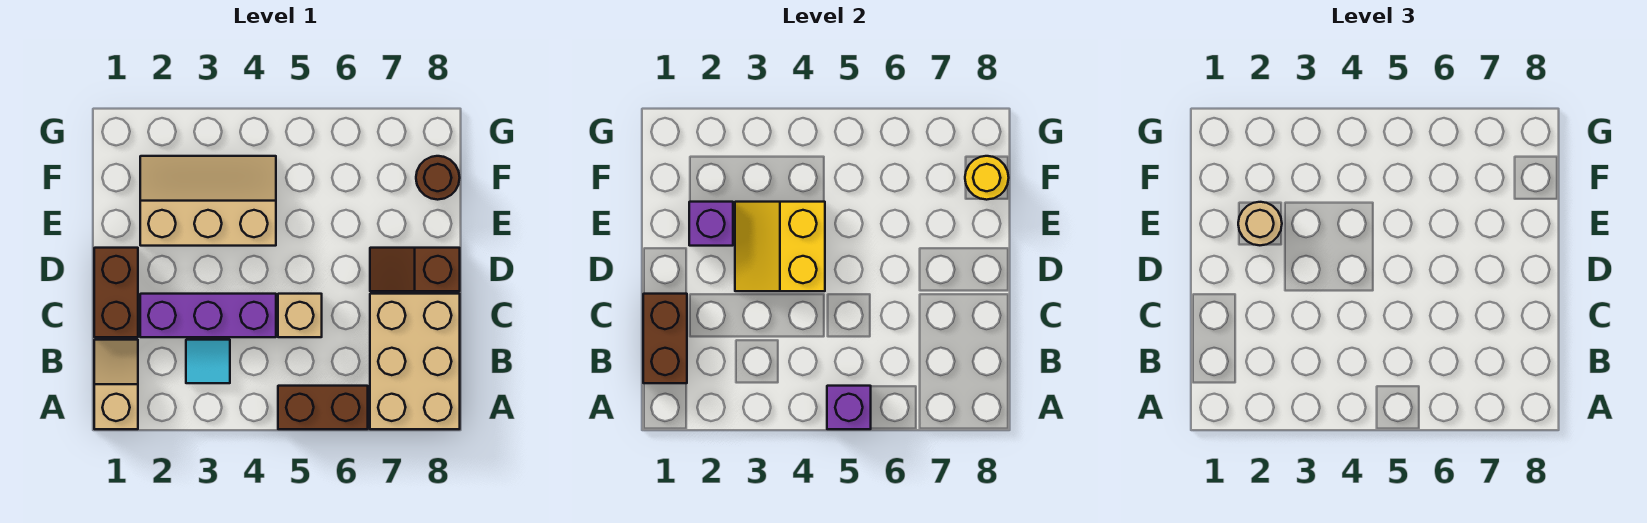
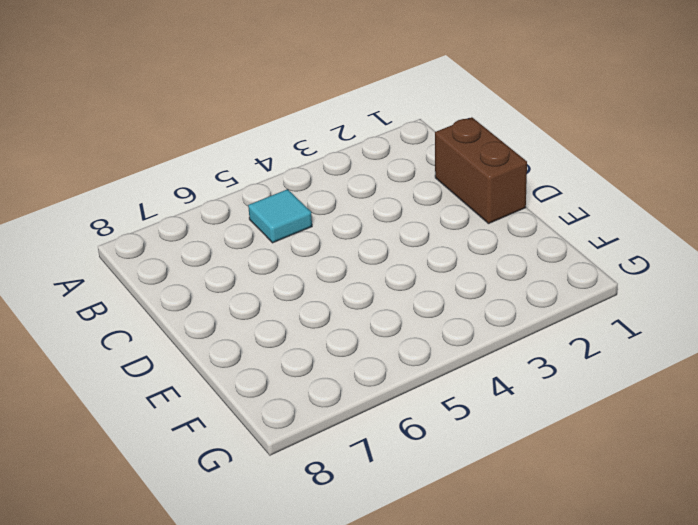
cyan 1x1 tile [248,189,312,243] -> cyan 1x1 tile moved to [186,340,230,383]
none -> tan 1x2 slope [94,340,138,429]
none -> brown 1x2 brick [278,386,368,429]
none -> tan 2x3 brick [370,294,460,429]

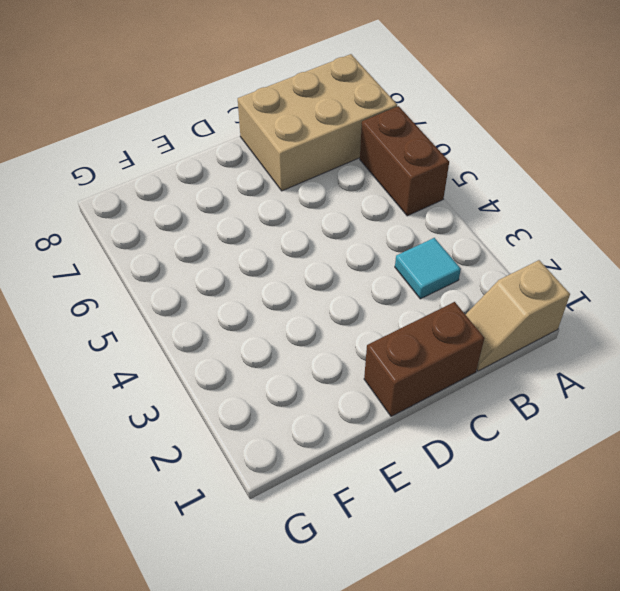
none -> purple 1x3 brick [140,294,276,337]
none -> tan 1x1 brick [278,294,322,337]
none -> brown 1x2 slope [370,248,460,291]

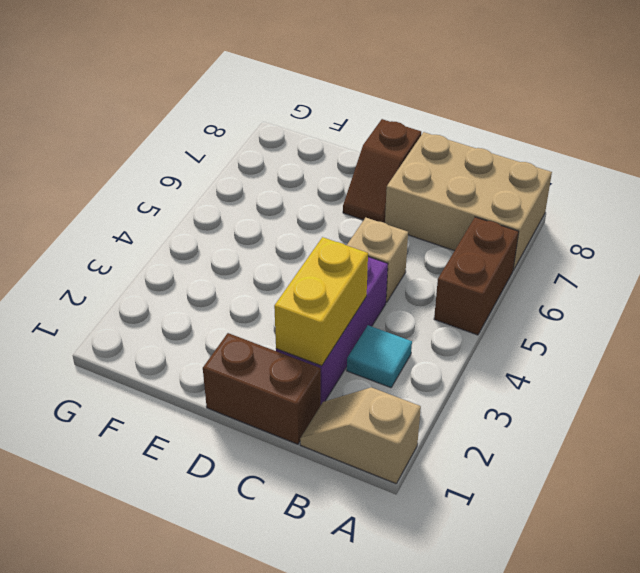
yellow 1x2 brick [274,237,368,366] -> none
none -> tan 2x3 slope [140,156,276,246]
none -> brown 1x1 round brick [416,156,460,200]
none -> purple 1x1 brick [827,386,871,429]

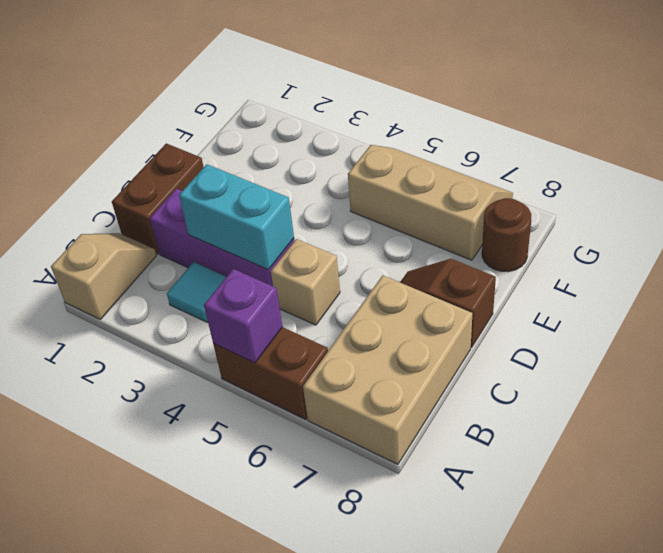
cyan 1x2 brick [179,164,294,269] -> none
tan 2x3 slope [348,145,513,260] -> tan 2x3 slope moved to [140,156,276,246]
none -> brown 1x2 brick [643,294,687,383]
none -> yellow 2x2 slope [735,202,825,291]
none -> purple 1x1 brick [689,202,733,246]

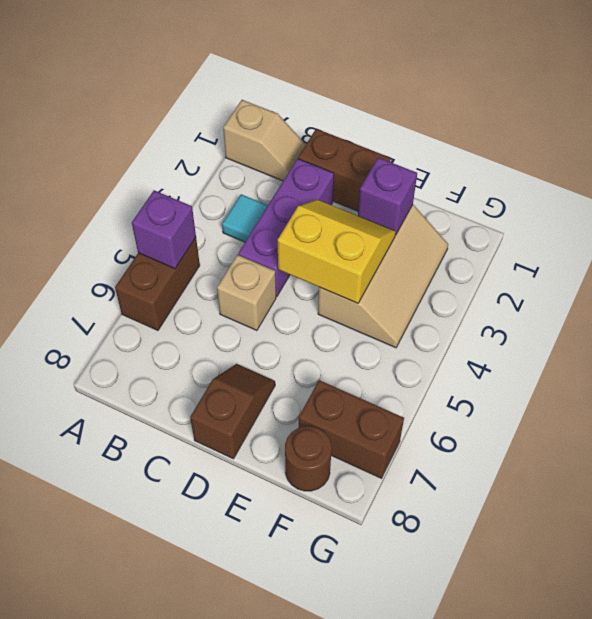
brown 1x2 brick [299,380,404,478] -> brown 1x2 brick moved to [643,294,687,383]
none -> tan 2x3 brick [370,294,460,429]
none -> yellow 1x1 round brick [965,156,1009,200]
none -> tan 1x1 round brick [1238,202,1282,245]

